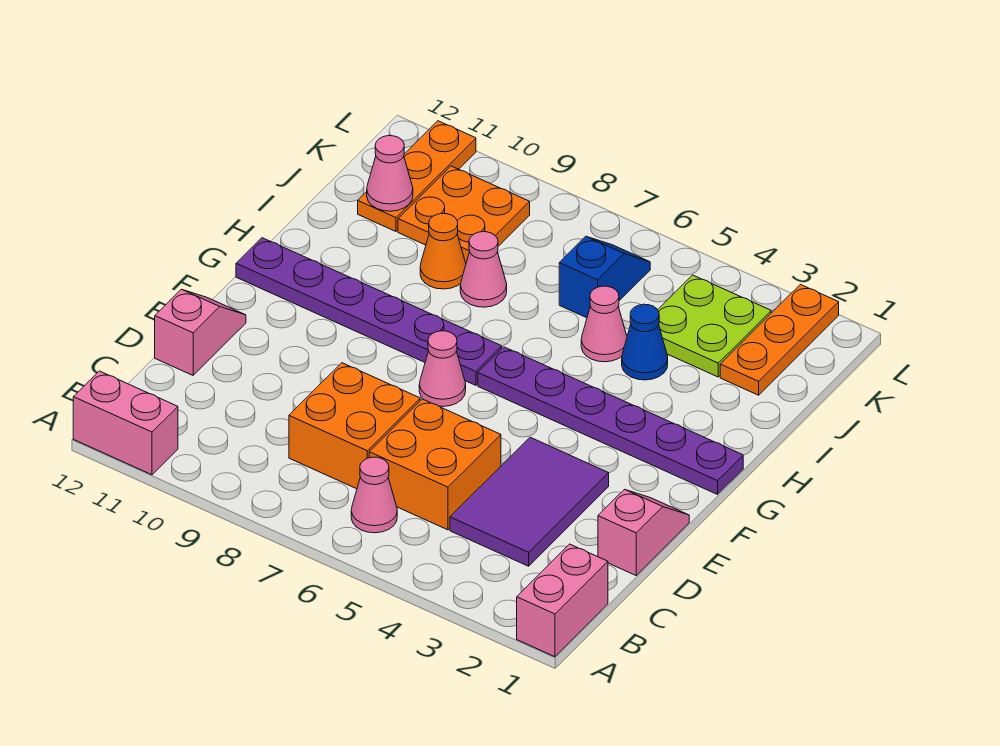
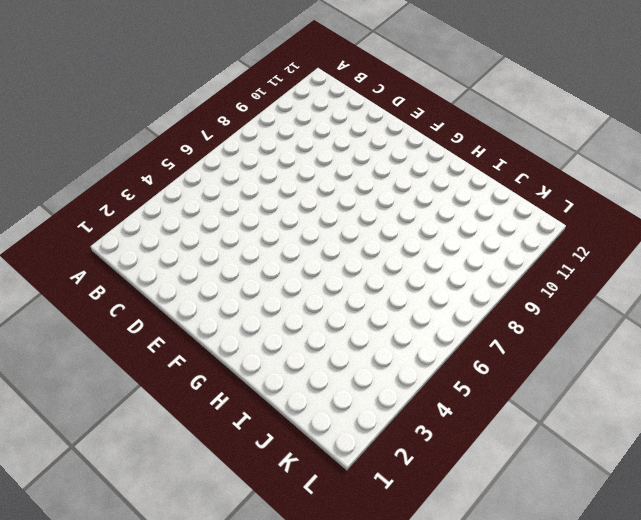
none -> pink 1x2 brick [517,544,608,657]
none -> pink 1x2 brick [73,371,178,475]
none -> pink 1x1 cone [351,457,397,533]

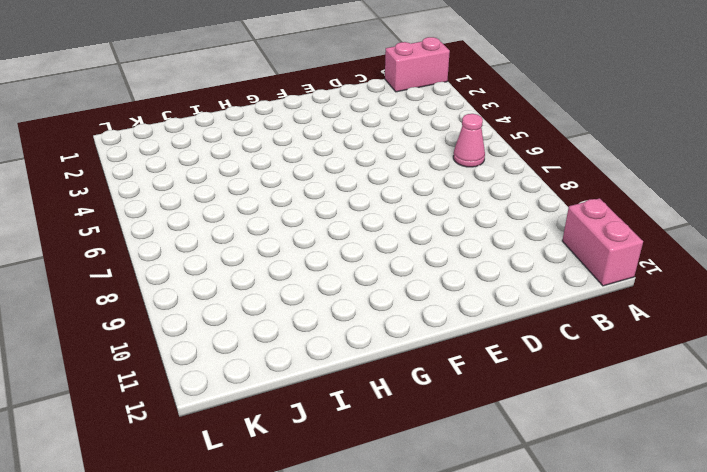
none -> purple 2x3 tile [450,437,609,566]
none -> orange 2x2 brick [369,399,501,530]
none -> orange 2x2 brick [289,363,420,489]

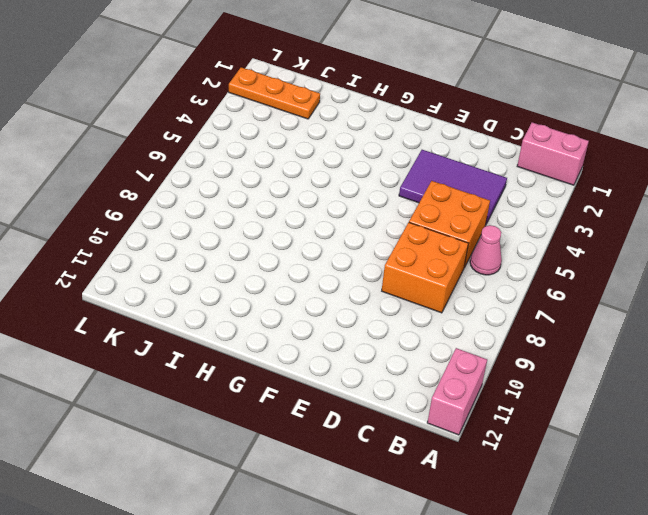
none -> pink 1x2 slope [598,489,689,575]
none -> pink 1x2 slope [155,289,246,375]
none -> pink 1x1 cone [419,331,466,407]

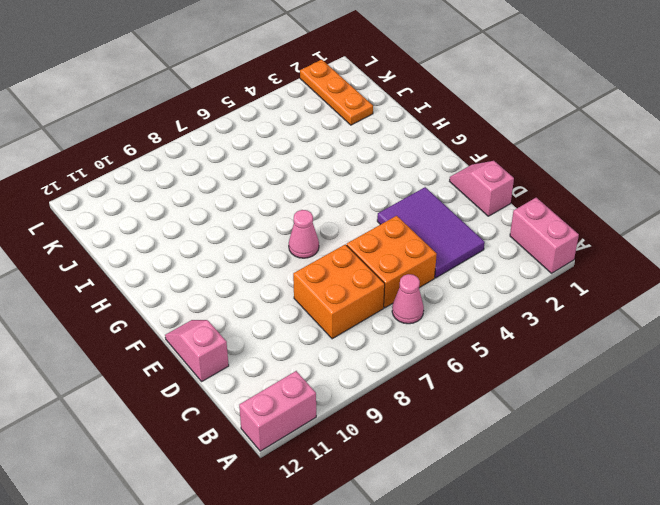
none -> purple 1x6 plate [478,347,743,494]
none -> purple 1x6 plate [236,238,502,385]
none -> blue 1x1 cone [622,304,668,380]

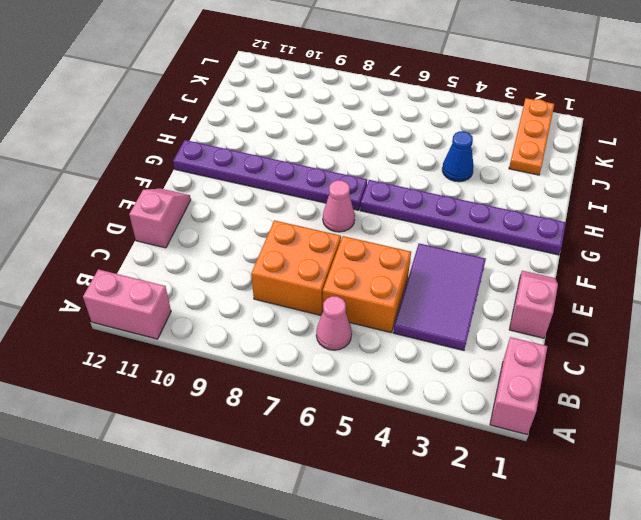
none -> pink 1x1 cone [581,286,627,362]
none -> pink 1x1 cone [460,232,507,307]
none -> orange 1x1 cone [420,214,466,289]

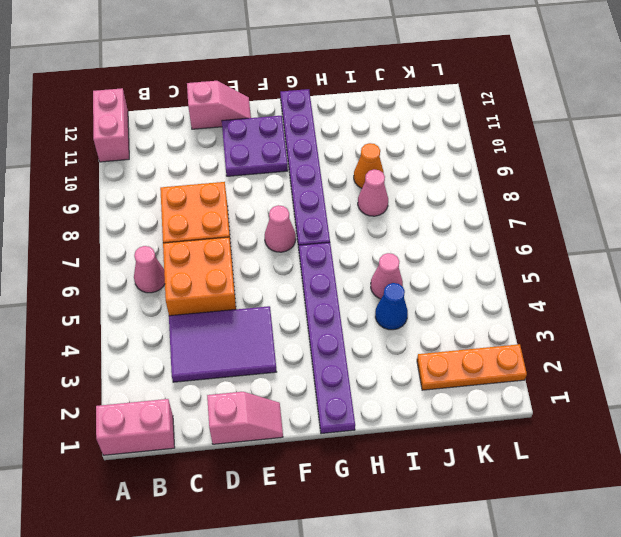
purple 2x2 plate [222,116,288,176] -> none
none -> lime 2x2 plate [658,275,771,377]
none -> blue 1x2 slope [559,236,650,318]
none -> orange 2x2 plate [398,166,530,263]

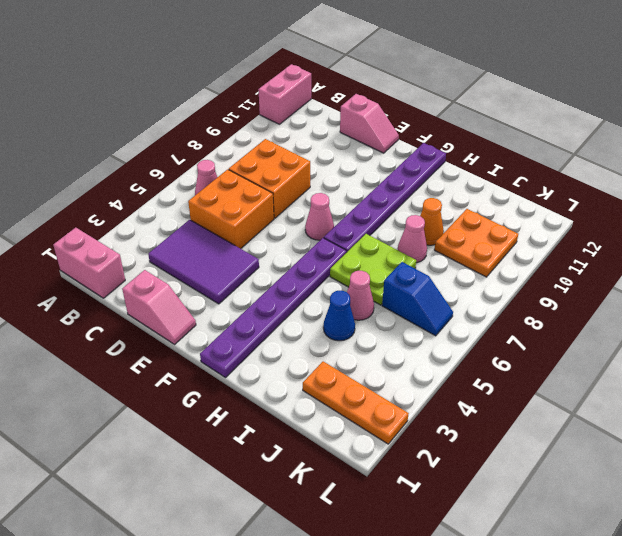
lime 2x2 plate [330,234,416,305] -> lime 2x2 plate moved to [658,275,771,377]
none -> orange 1x3 plate [358,121,476,231]
none -> pink 1x1 cone [367,136,413,211]

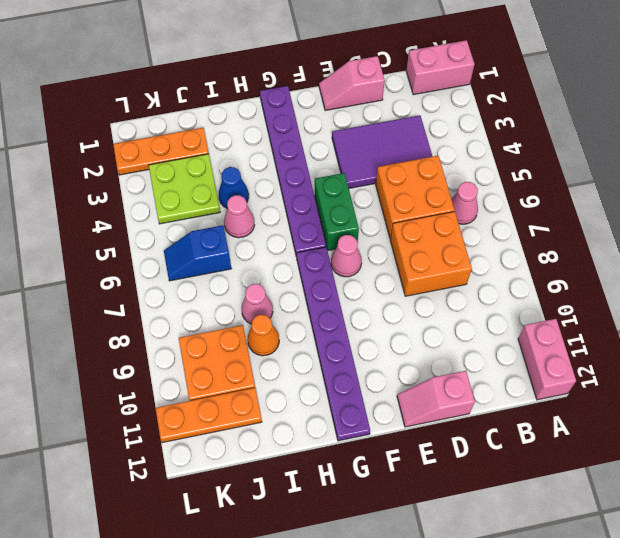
green 1x2 brick [315,173,359,250] -> none
none -> pink 1x1 cone [367,136,413,211]

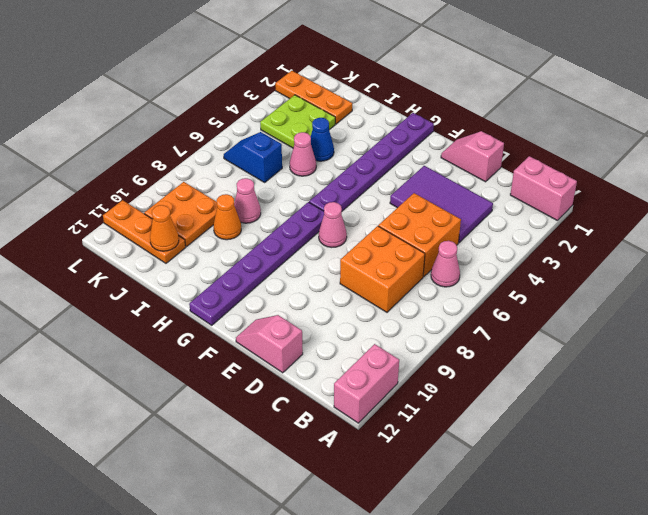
orange 1x1 cone [150,205,179,251] -> pink 1x1 cone [367,136,413,211]

